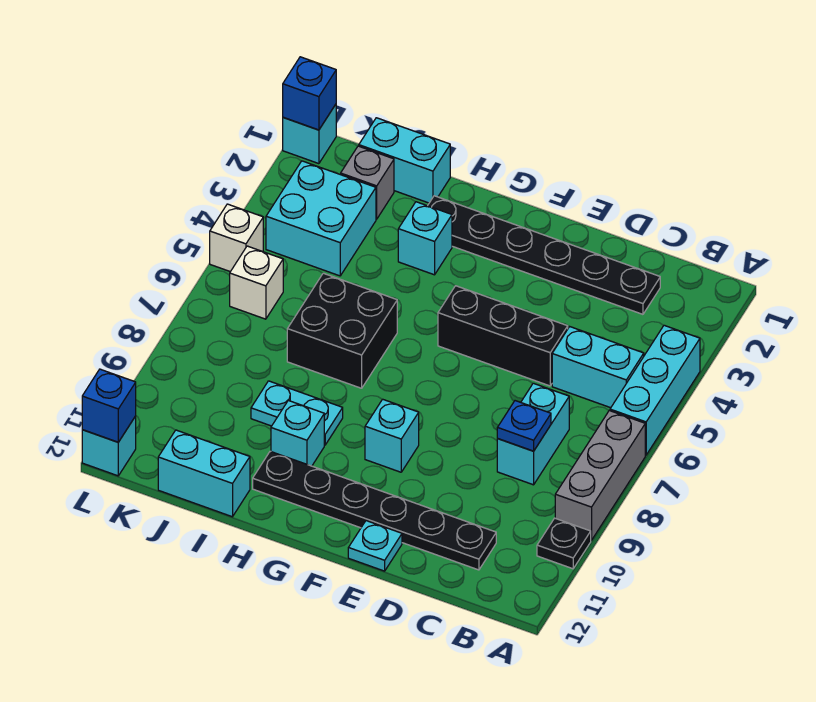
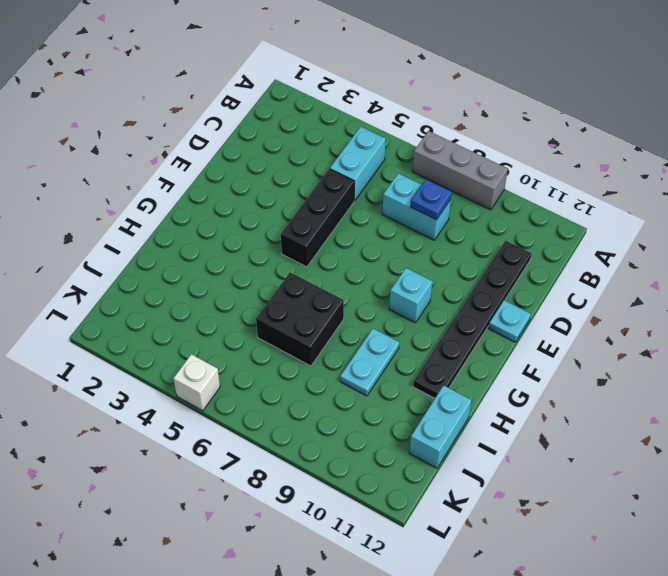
none -> cyan 1x3 brick [610,325,700,455]
none -> black 1x1 plate [537,518,591,569]
none -> black 1x6 plate [428,196,660,314]

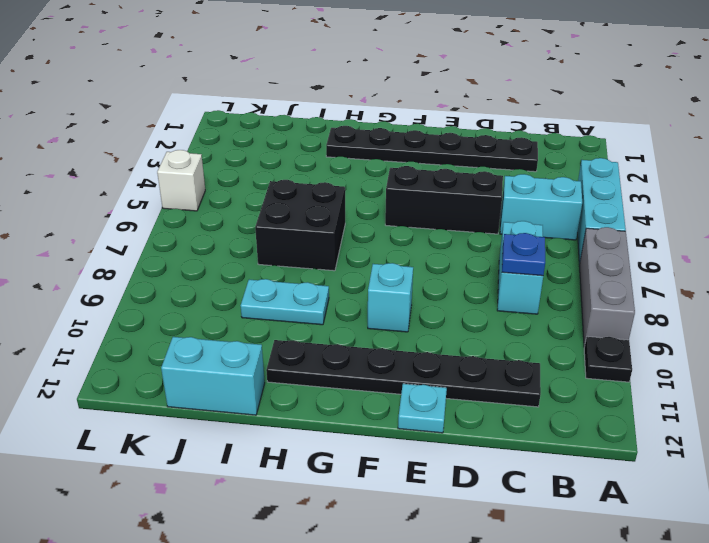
none -> cyan 1x1 brick [398,202,452,275]
none -> cyan 1x1 brick [271,400,324,466]
none -> cyan 1x2 brick [359,118,450,203]

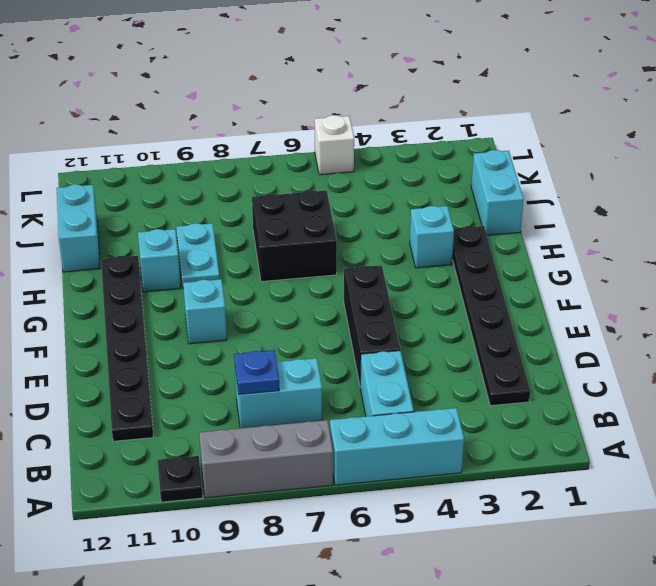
none -> cyan 1x1 plate [348,521,402,571]
none -> grey 1x1 brick [341,146,394,219]
none -> cyan 2x2 brick [266,161,376,276]

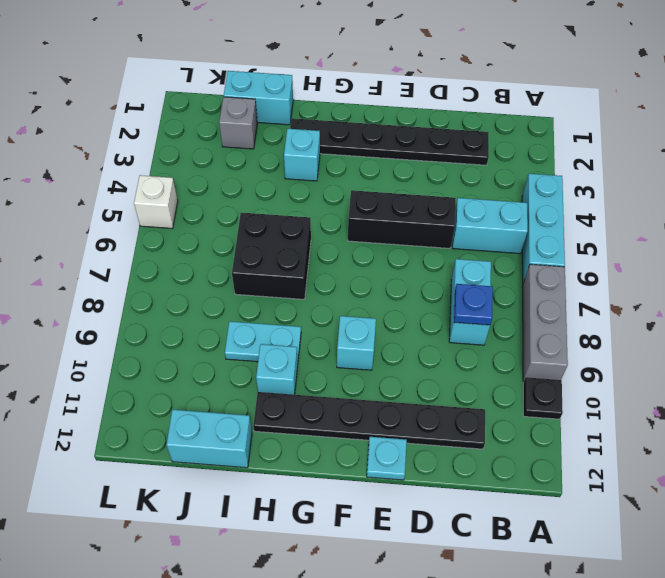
none -> cyan 2x2 brick [266,161,376,276]
none -> white 1x1 brick [230,246,283,319]
none -> cyan 1x1 brick [283,104,336,164]

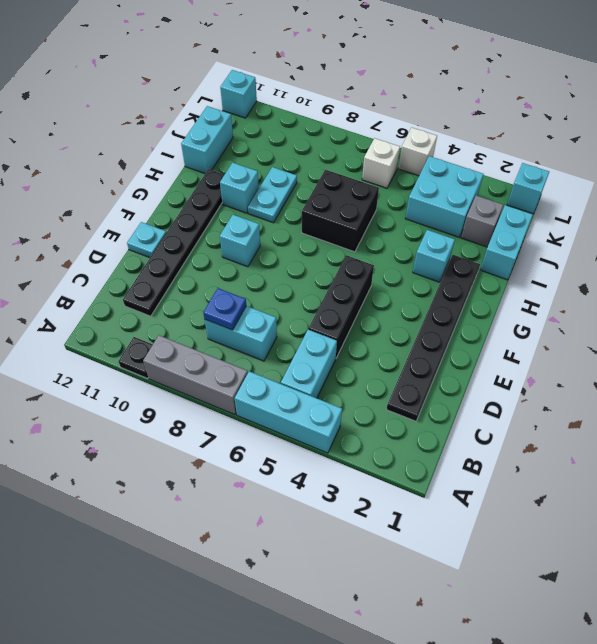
none -> blue 1x1 brick [283,57,336,130]
none -> blue 1x1 brick [82,369,136,442]

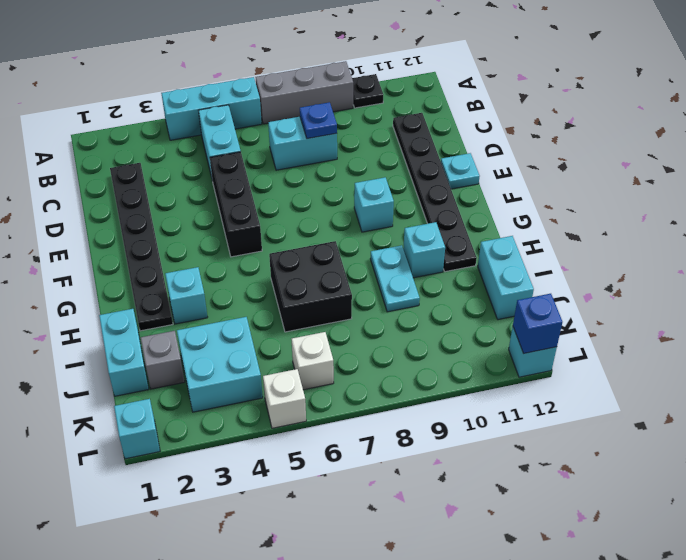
none -> blue 1x1 brick [283,57,336,130]

